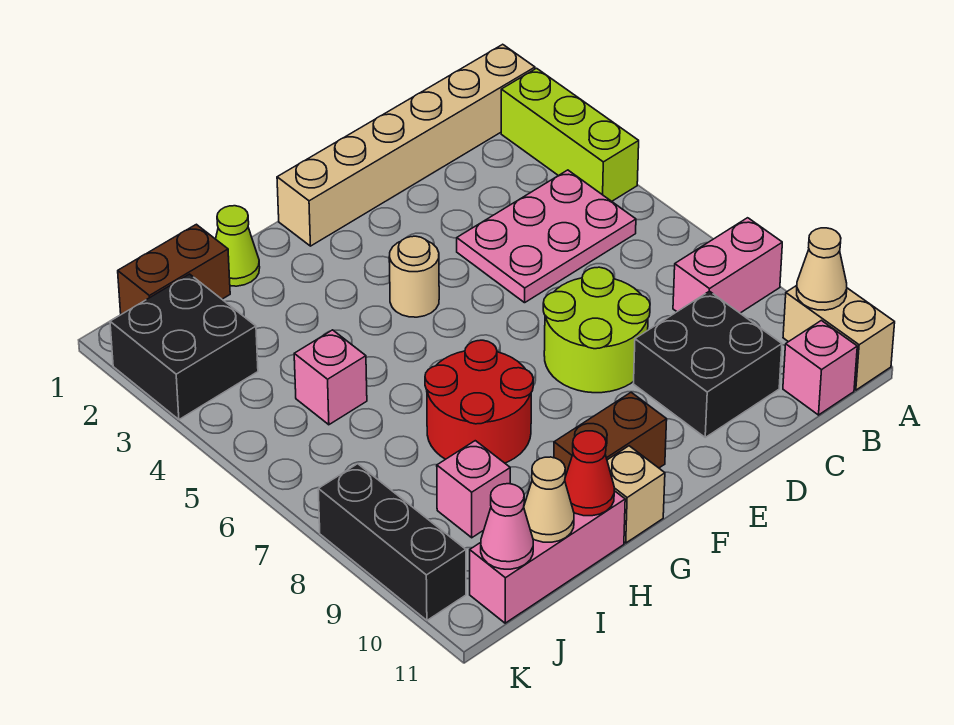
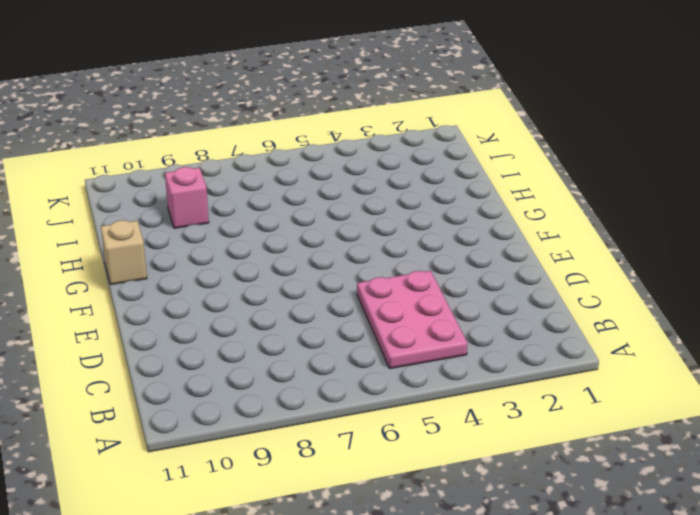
none -> tan 1x6 brick [277,44,535,246]
none -> lime 1x3 brick [501,68,639,201]
none -> pink 1x2 brick [673,218,782,313]

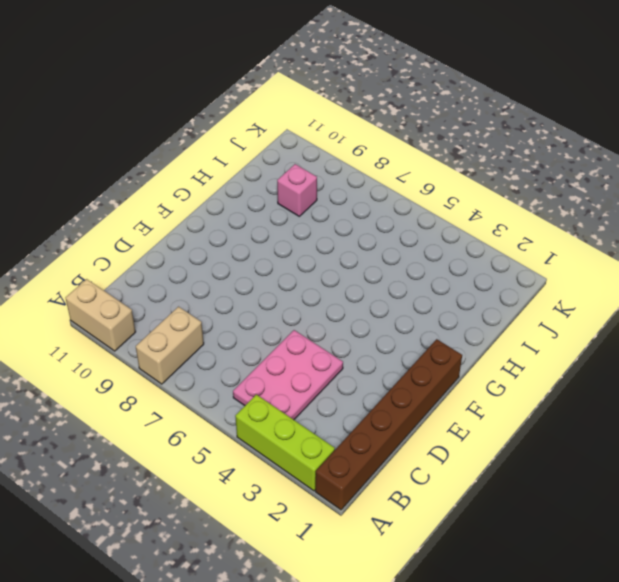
brown 1x6 brick [315,339,462,510] -> tan 1x6 brick [277,44,535,246]
tan 1x2 brick [136,307,204,384] -> pink 1x2 brick [673,218,782,313]
none -> pink 1x1 brick [783,320,857,415]
none -> black 2x2 brick [634,291,782,437]
none -> lime 2x2 round brick [543,267,650,393]

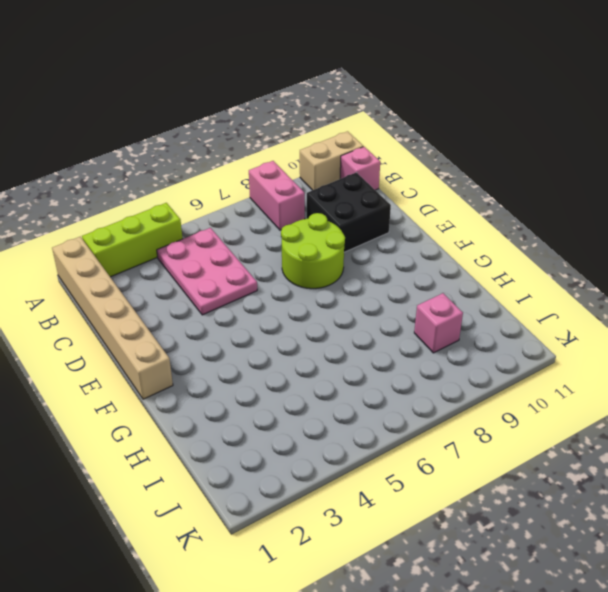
none -> tan 1x1 round brick [389,236,439,317]
none -> brown 1x2 brick [554,392,667,477]
none -> red 2x2 round brick [425,340,533,463]

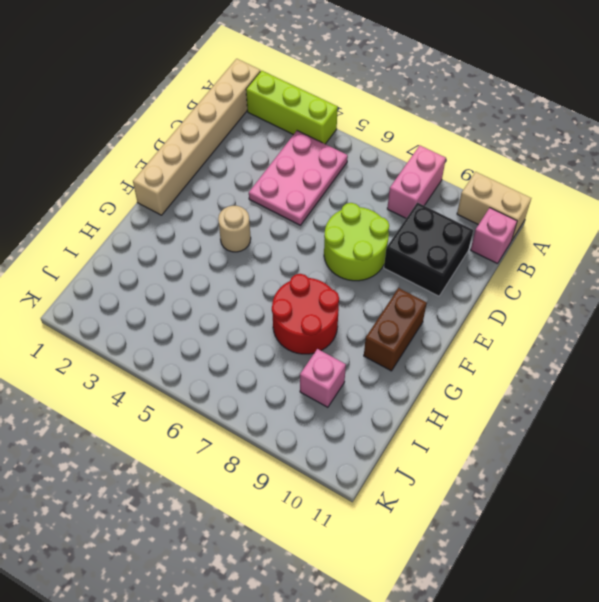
none -> tan 1x1 brick [607,446,665,543]
none -> lime 1x1 cone [216,206,260,286]
none -> pink 1x3 brick [470,491,625,623]

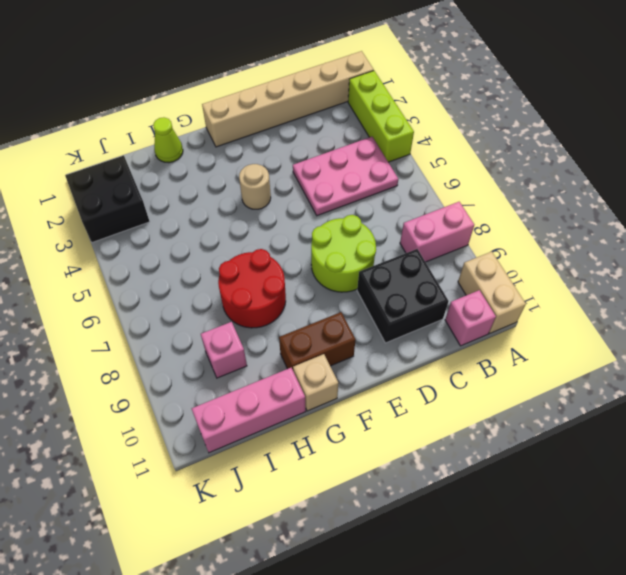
none -> brown 1x2 brick [118,224,230,314]
none -> pink 1x1 brick [294,330,367,425]
none -> black 1x3 brick [318,464,466,620]

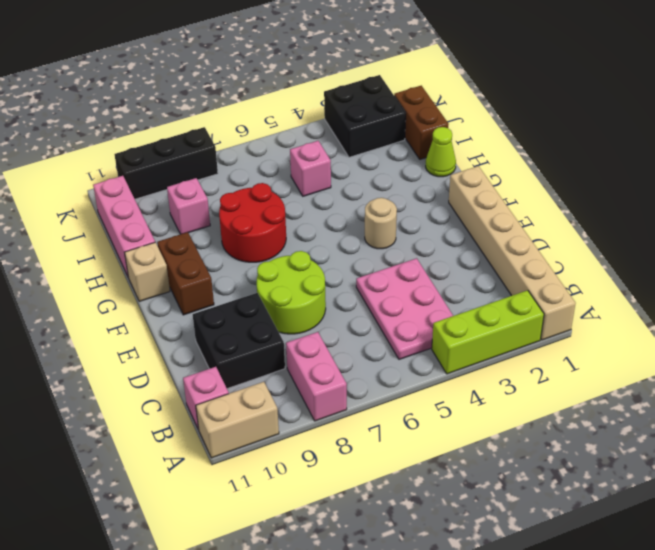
none -> tan 1x1 cone [797,228,847,310]
none -> red 1x1 cone [565,431,614,516]
none -> tan 1x1 cone [524,457,574,542]

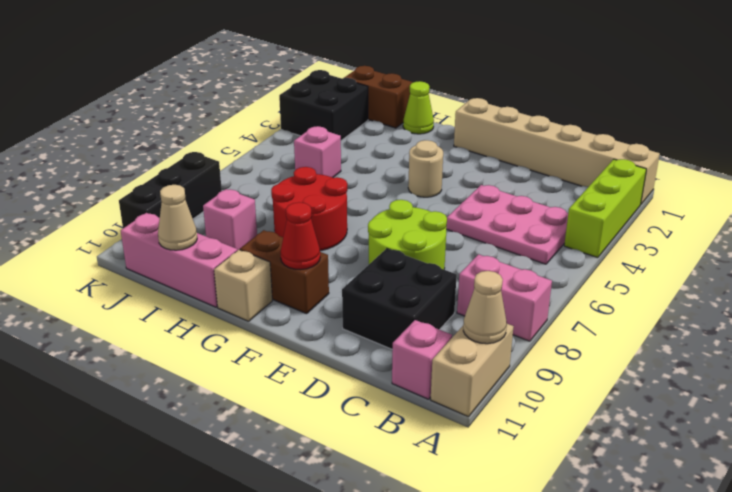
red 1x1 cone [280,202,320,270] -> red 1x1 cone moved to [565,431,614,516]
none -> pink 1x1 cone [481,484,533,569]

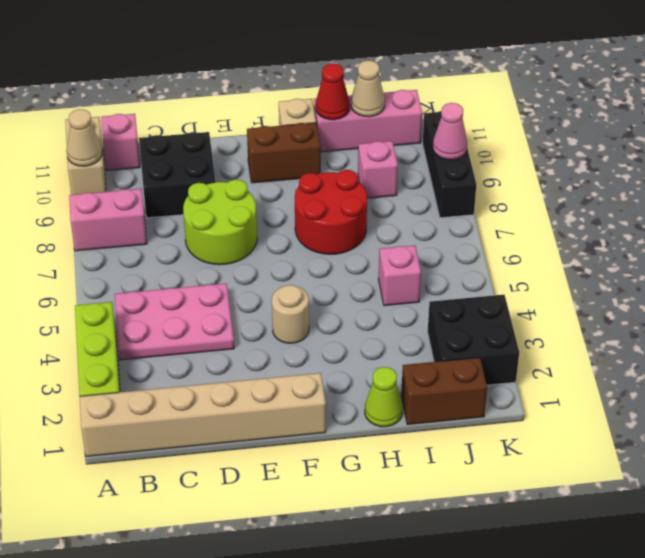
pink 1x1 cone [433,103,467,160] -> pink 1x1 cone moved to [481,484,533,569]

